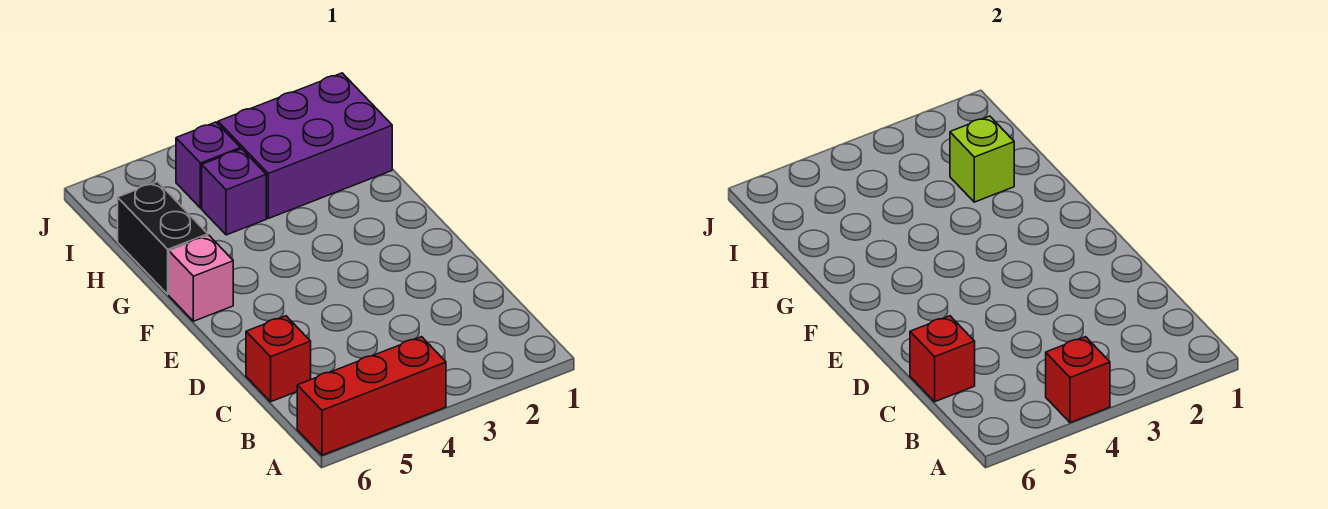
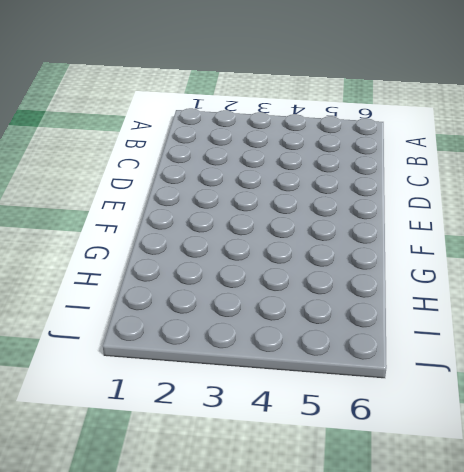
none -> red 1x3 brick [297,337,446,455]
none -> red 1x1 brick [246,316,311,402]

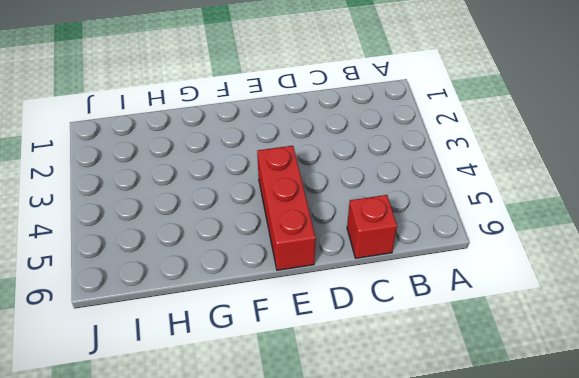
red 1x3 brick [257,146,316,270] -> red 1x3 brick moved to [297,337,446,455]
none -> pink 1x1 brick [169,235,233,321]
none -> black 1x2 brick [118,182,208,294]

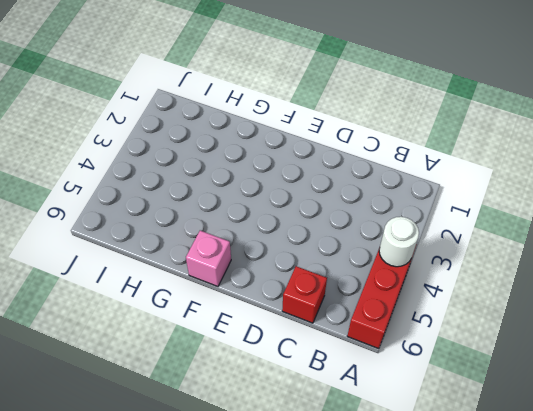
white 1x1 round brick [379,217,419,267] -> red 1x1 brick [1046,337,1110,423]
none -> black 1x2 brick [118,182,208,294]
none -> purple 2x3 brick [218,73,392,218]

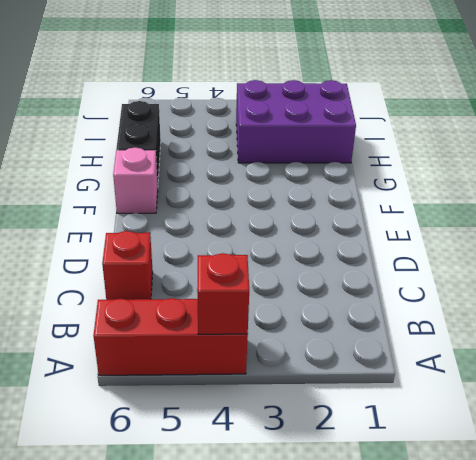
none -> purple 1x1 brick [202,149,266,235]
none -> purple 1x1 brick [176,122,241,208]

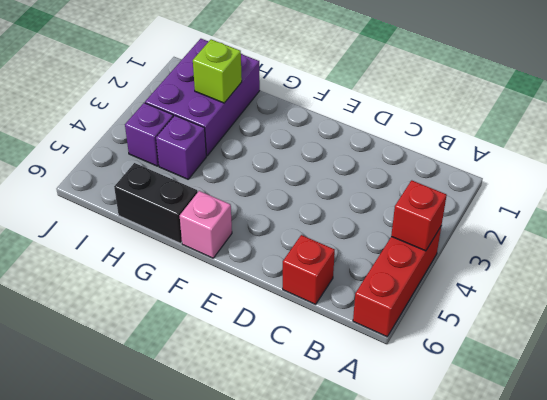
none -> red 1x1 brick [910,316,975,402]

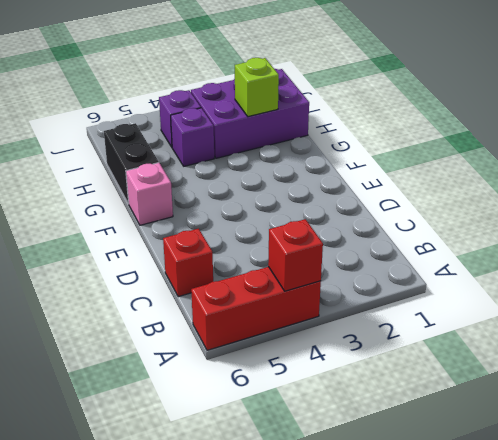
none -> red 1x1 brick [910,316,975,402]

